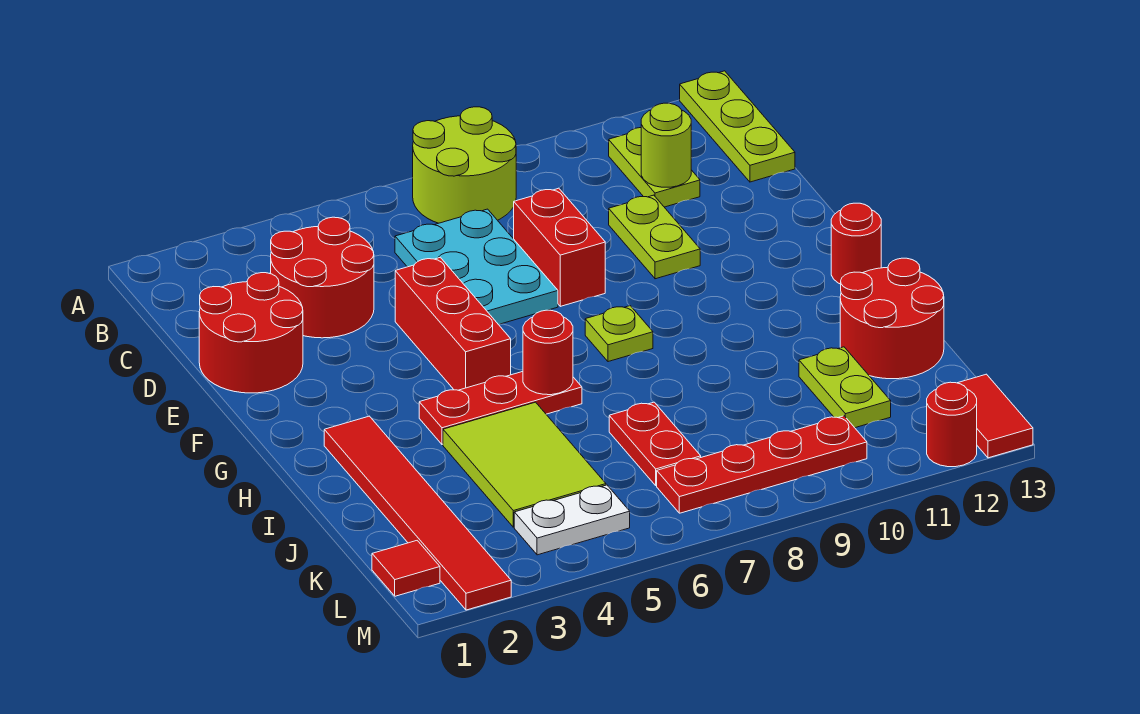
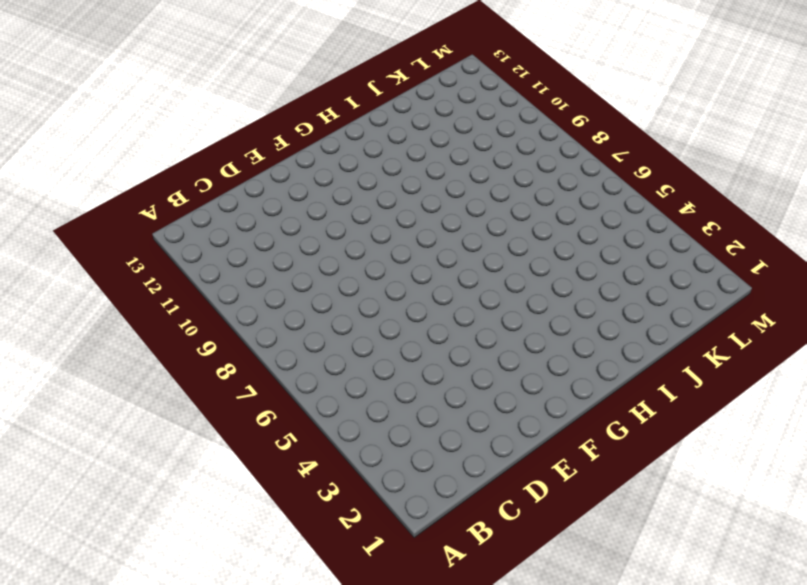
none -> lime 2x2 round brick [413,107,516,223]
none -> lime 1x3 plate [680,71,795,182]
none -> lime 1x2 plate [609,128,700,207]

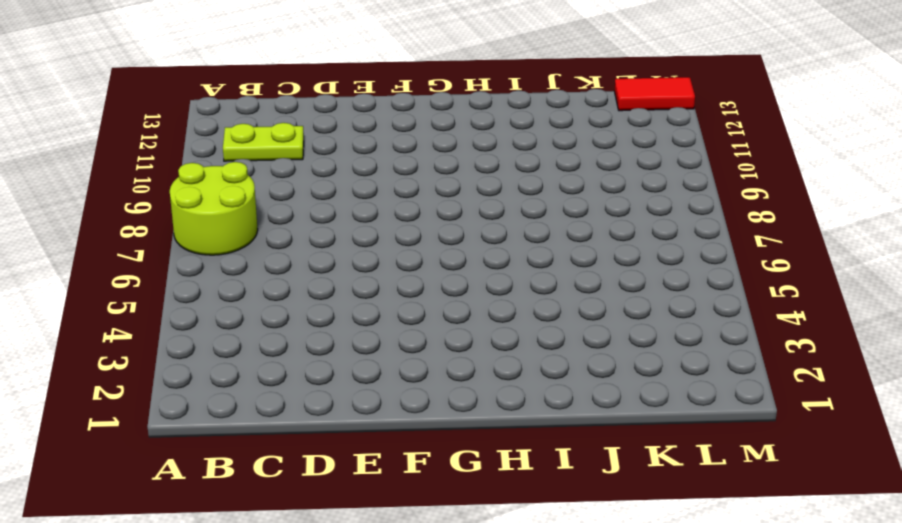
none -> lime 1x3 plate [680,71,795,182]
none -> red 2x2 round brick [271,217,374,338]
none -> cyan 2x3 plate [395,209,558,324]

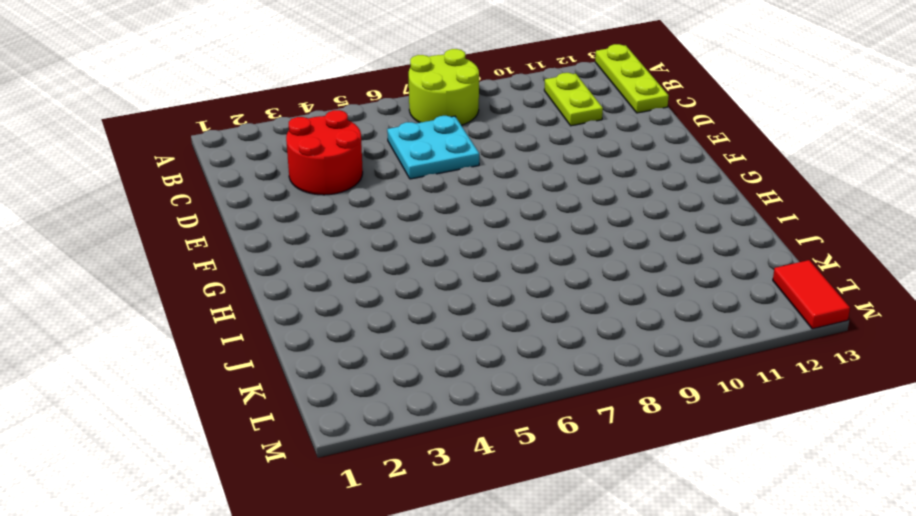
cyan 2x2 plate [387,116,479,179] -> cyan 2x3 plate [395,209,558,324]
none -> red 2x2 round brick [199,273,303,393]
none -> red 1x2 brick [514,188,605,306]
none -> lime 1x2 plate [609,195,700,279]

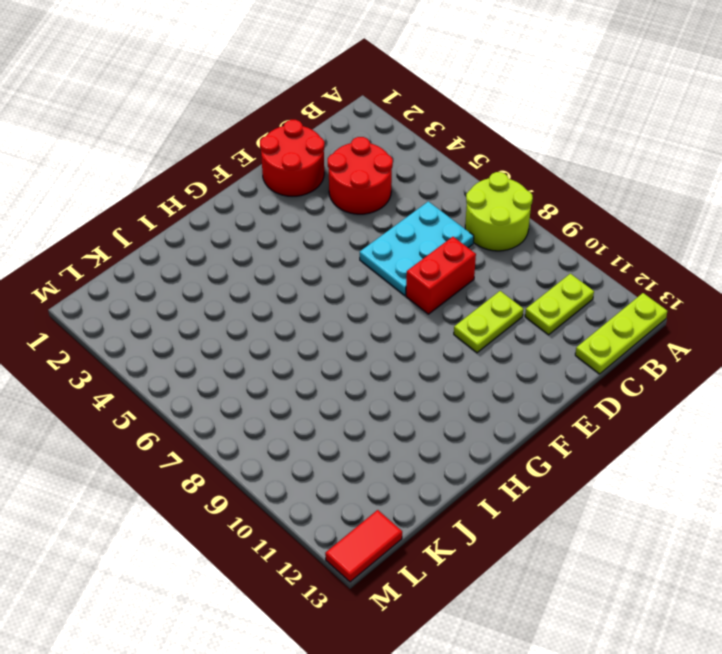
none -> red 1x3 brick [395,257,511,390]
none -> lime 1x1 plate [585,306,653,362]
none -> red 1x1 round brick [831,203,881,284]

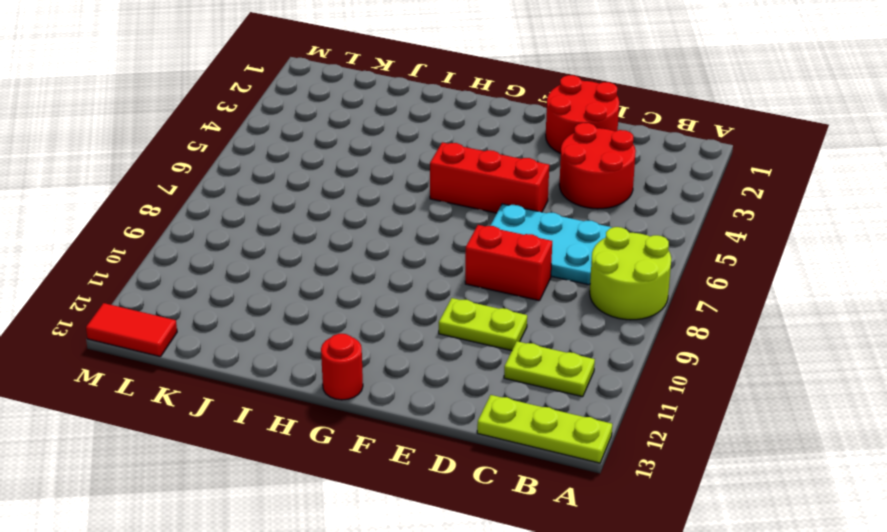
none -> lime 1x1 plate [585,306,653,362]
none -> red 1x6 tile [324,416,511,610]
none -> red 1x3 plate [419,372,582,444]

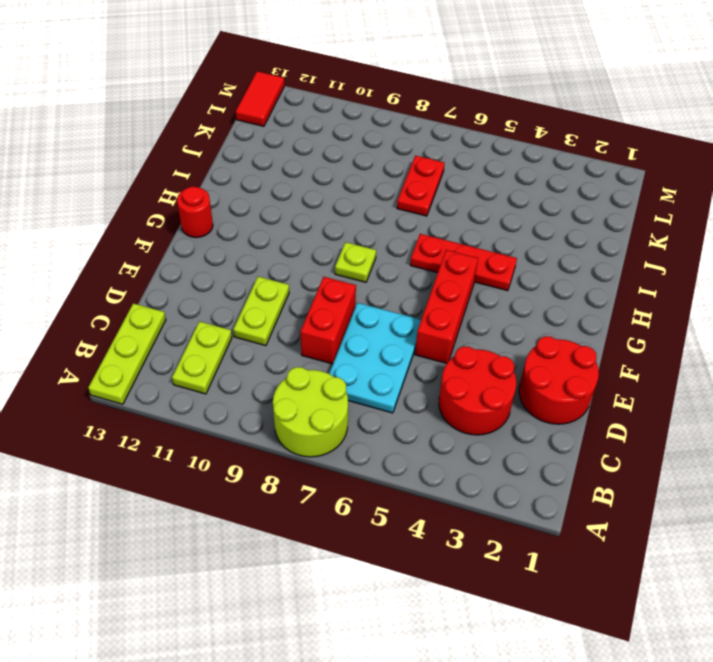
none -> red 1x6 tile [324,416,511,610]
none -> lime 2x3 tile [443,402,606,527]
none -> red 2x2 round brick [840,258,944,379]

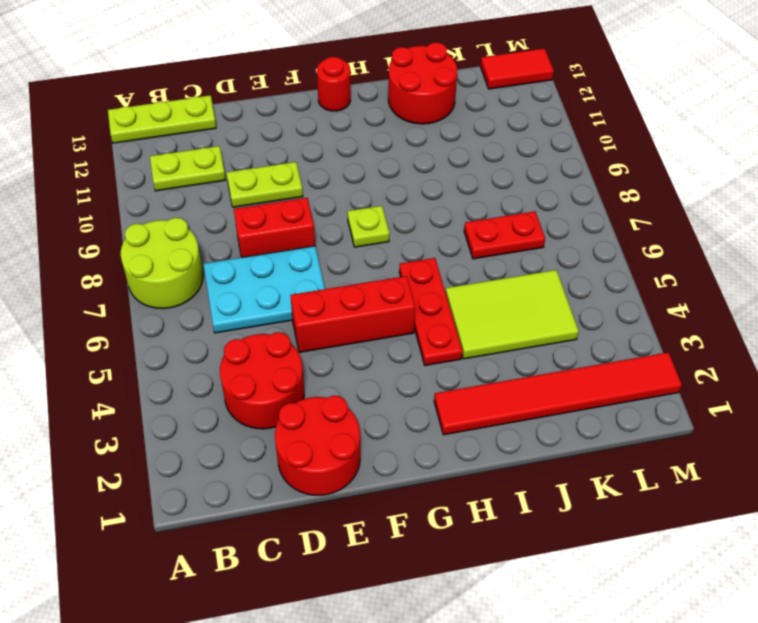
none -> lime 1x2 plate [799,347,891,428]
none -> red 1x1 tile [372,541,440,596]
none -> white 1x2 plate [514,485,630,555]

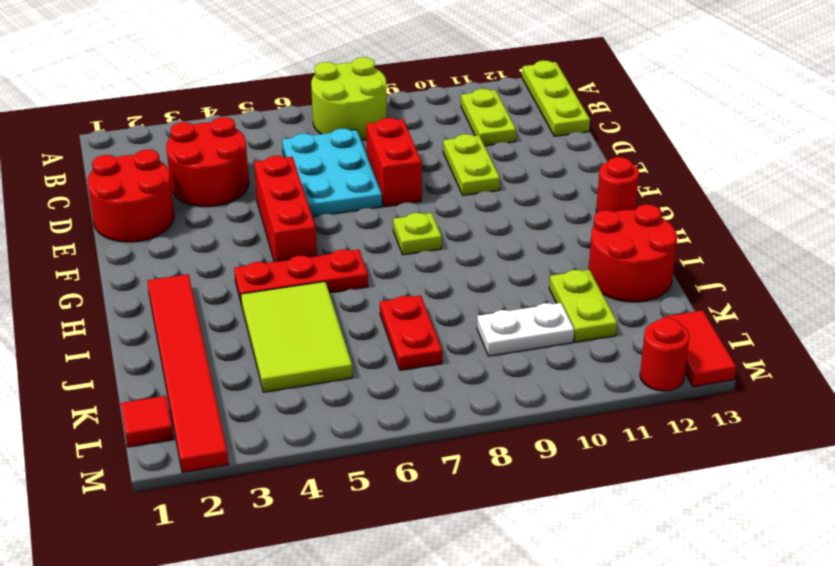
white 1x2 plate [477,303,574,356] -> white 1x2 plate moved to [514,485,630,555]
none -> red 1x4 plate [657,416,867,513]
none -> lime 1x1 round brick [641,103,691,187]
none -> red 1x1 round brick [523,310,573,395]

